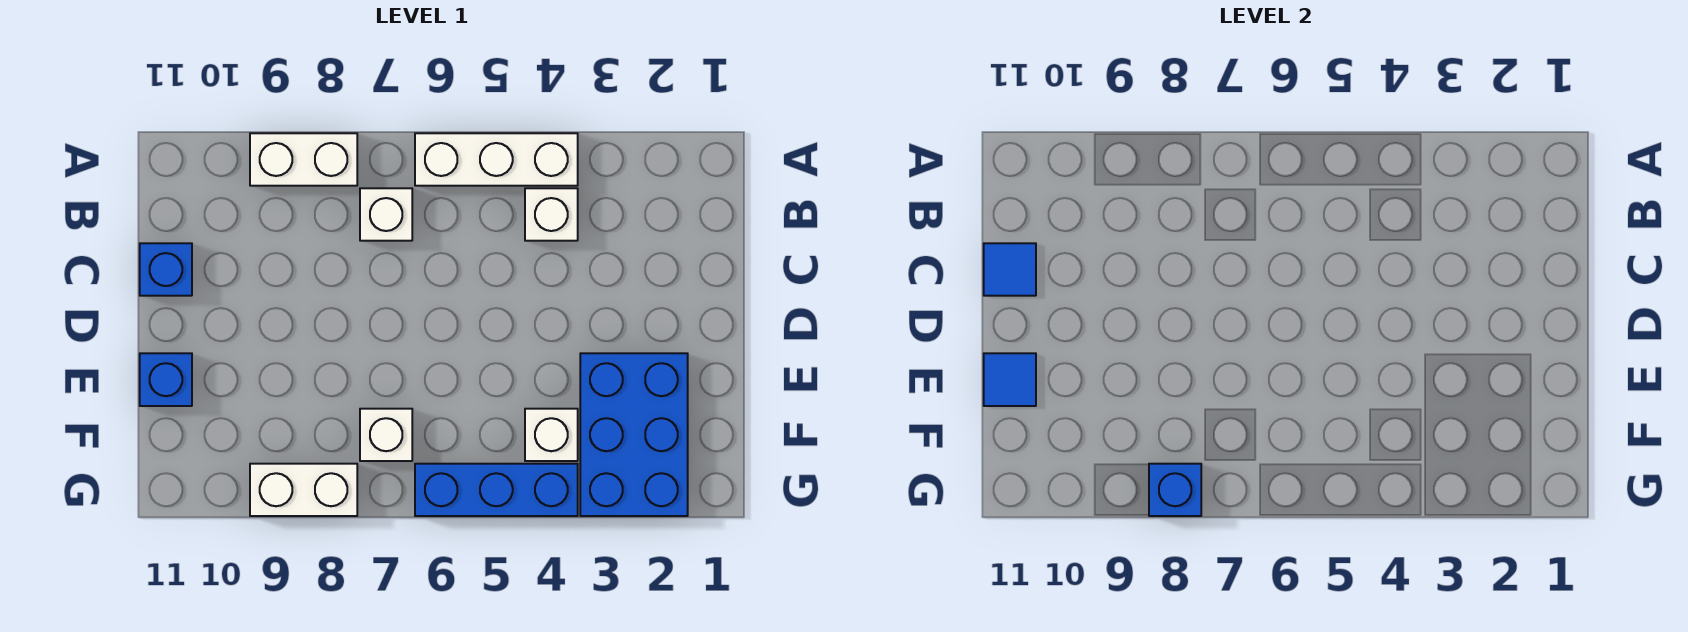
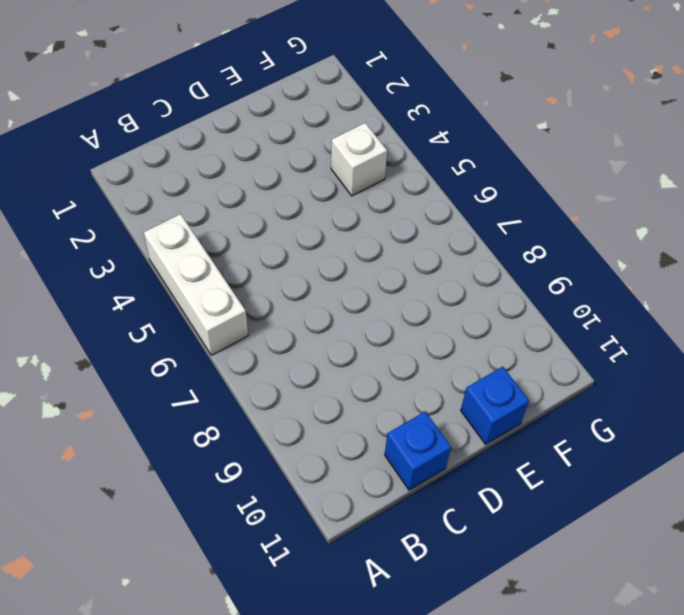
none -> white 1x2 brick [250,133,357,186]
none -> white 1x1 brick [525,188,578,241]
none -> white 1x1 brick [360,188,412,241]

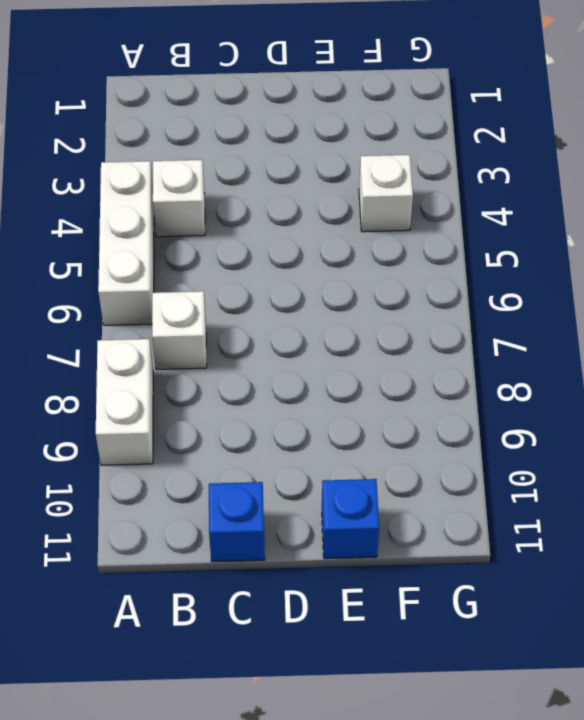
none -> blue 2x3 brick [580,353,688,516]
none -> white 1x1 brick [360,409,412,461]
none -> blue 1x3 brick [415,464,578,516]

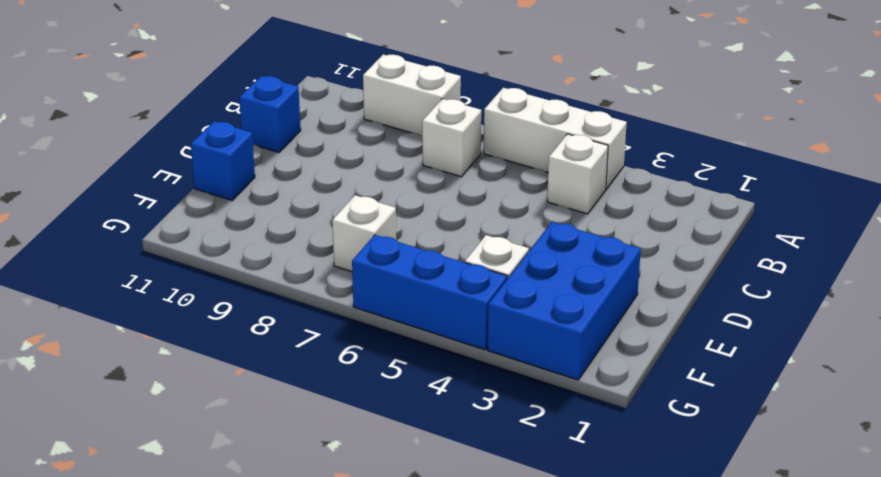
none -> white 1x2 brick [250,464,357,516]
none -> blue 1x1 tile [984,243,1036,296]
none -> blue 1x1 tile [984,353,1036,406]

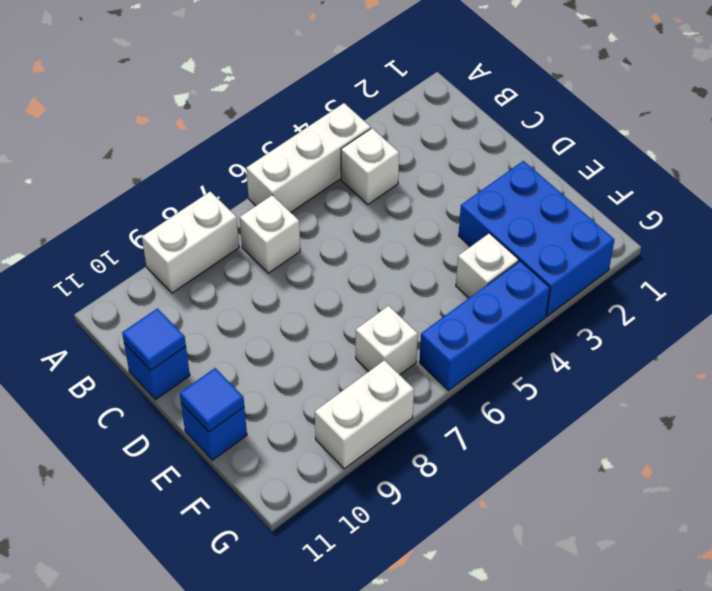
none -> blue 1x1 brick [1149,464,1201,516]

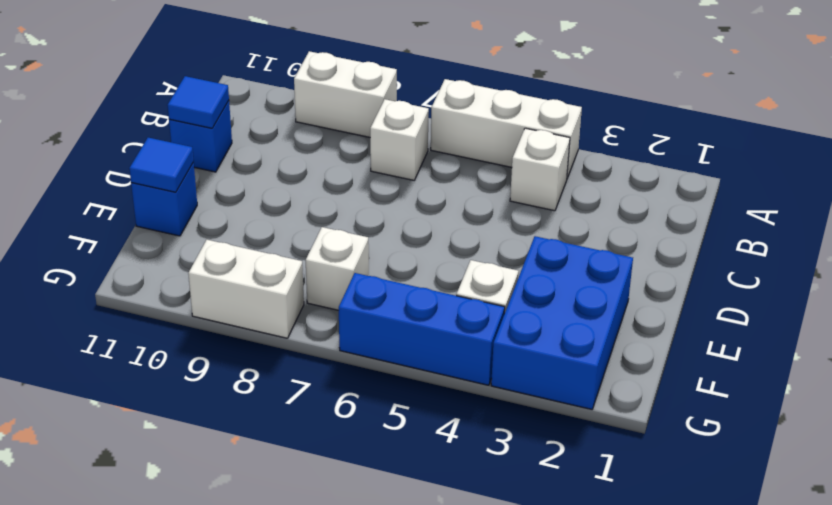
none -> blue 1x1 brick [1149,464,1201,516]

